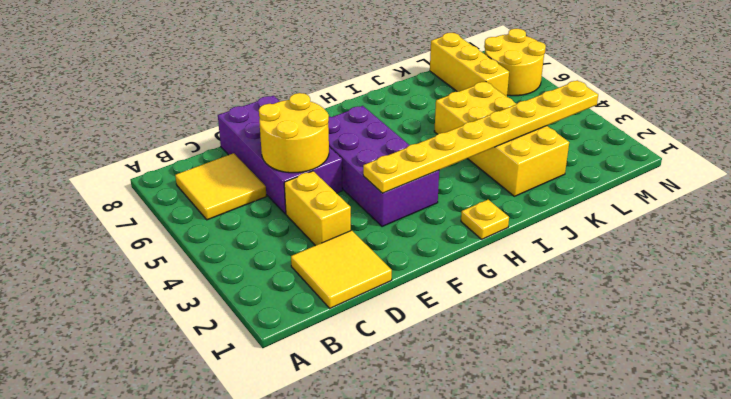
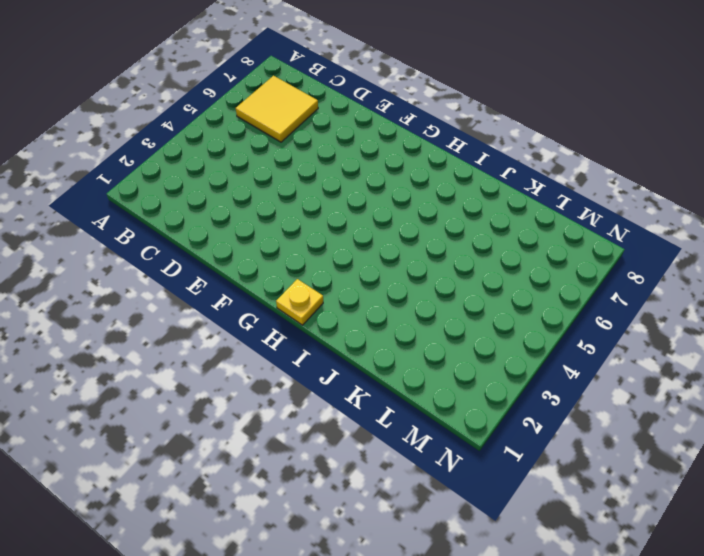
none -> yellow 2x2 tile [291,230,392,308]
none -> yellow 1x2 brick [284,171,351,246]

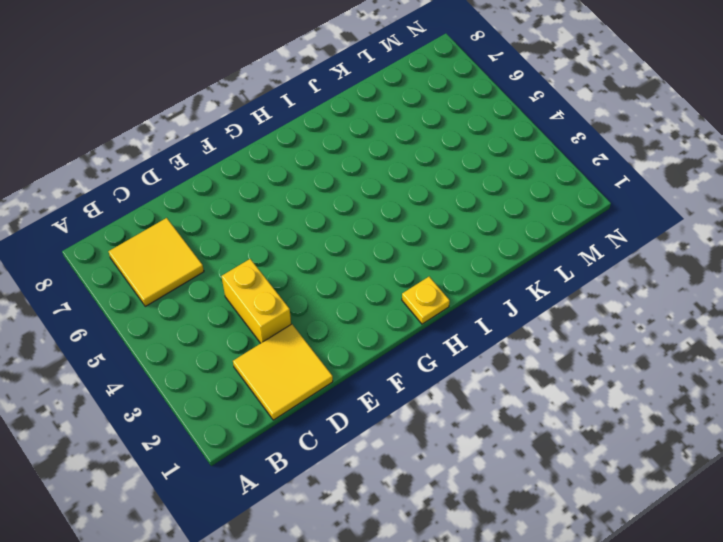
none -> purple 2x4 brick [218,96,343,214]
none -> purple 2x4 brick [328,106,439,227]

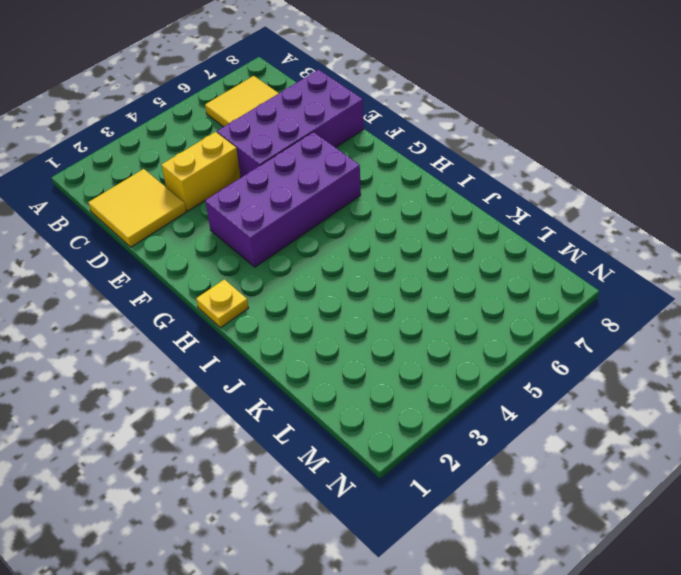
none -> yellow 2x4 brick [434,82,569,196]
none -> yellow 1x3 brick [430,33,509,97]

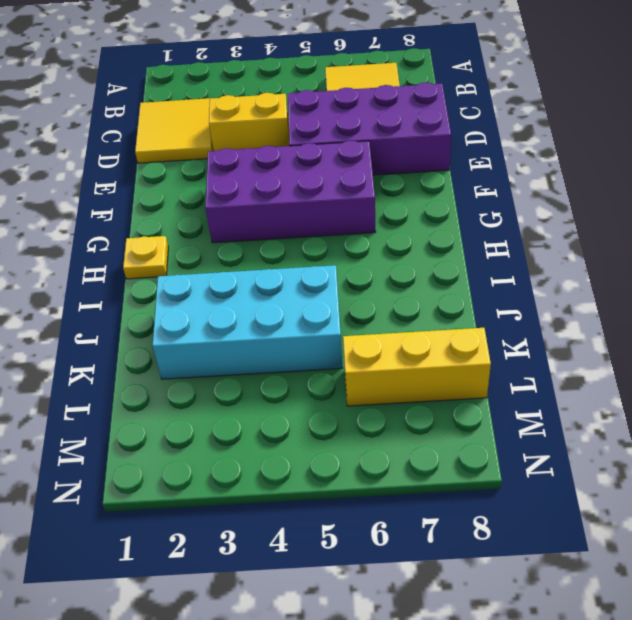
cyan 2x4 brick [152,265,342,379] -> yellow 2x4 brick [434,82,569,196]
none -> yellow 2x2 round brick [484,29,546,96]
none -> yellow 2x2 round brick [259,93,329,173]

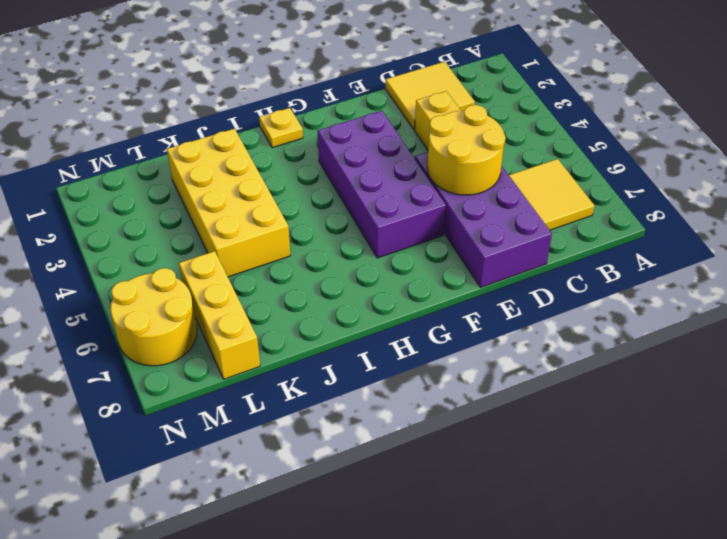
none -> yellow 1x8 plate [363,80,598,193]

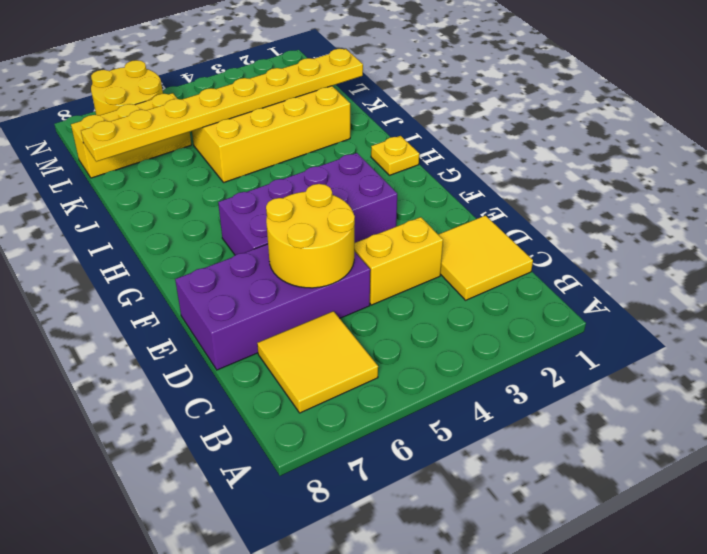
yellow 1x8 plate [81,49,363,162] -> yellow 1x8 plate turned to [363,80,598,193]

